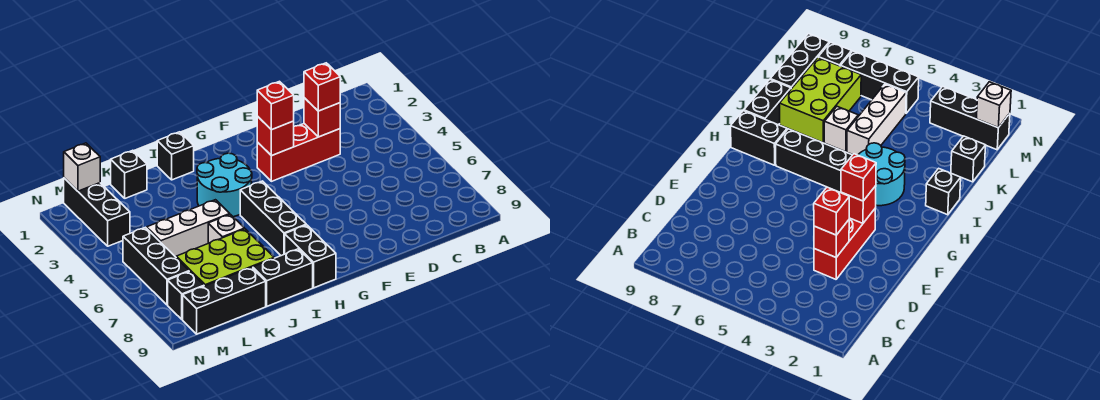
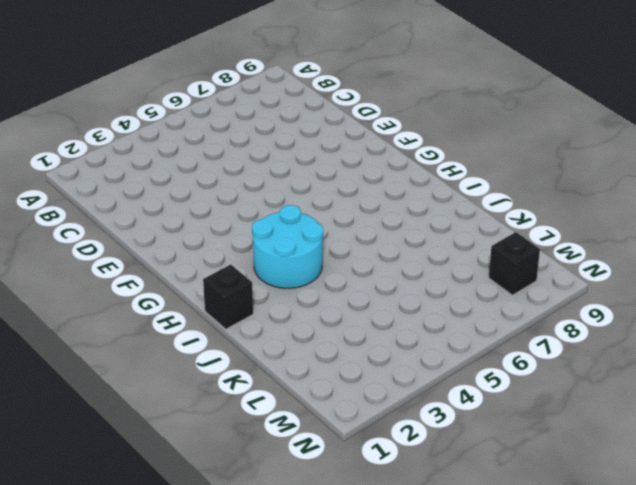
none -> red 1x3 brick [257,124,340,181]
none -> black 1x3 brick [240,181,306,256]
none -> black 1x2 brick [285,225,336,288]

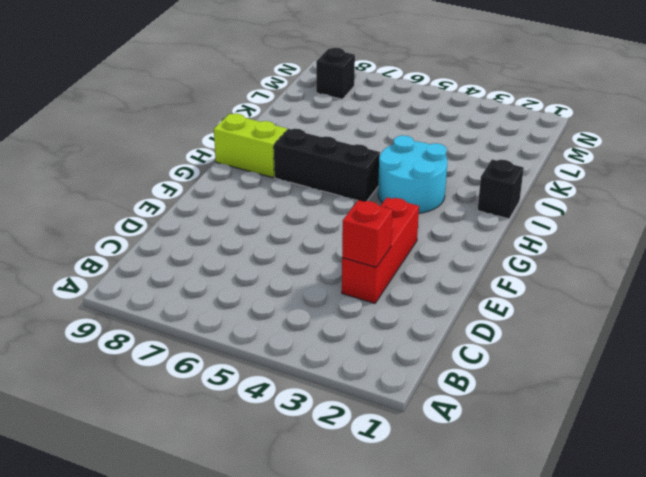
lime 1x2 brick [214,114,287,178] -> black 1x2 brick [285,225,336,288]
none -> black 1x2 brick [253,249,313,306]
none -> white 1x3 brick [147,200,230,257]
none -> white 1x1 brick [208,214,245,243]

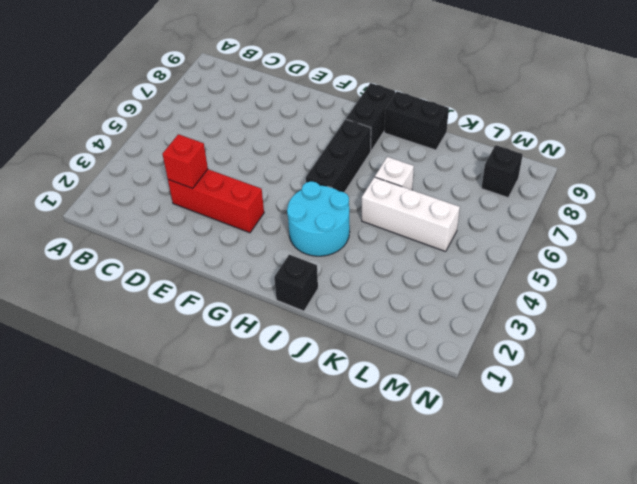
none -> lime 2x3 brick [176,229,274,286]
none -> black 1x1 brick [111,150,147,198]
none -> black 1x3 brick [183,268,266,334]

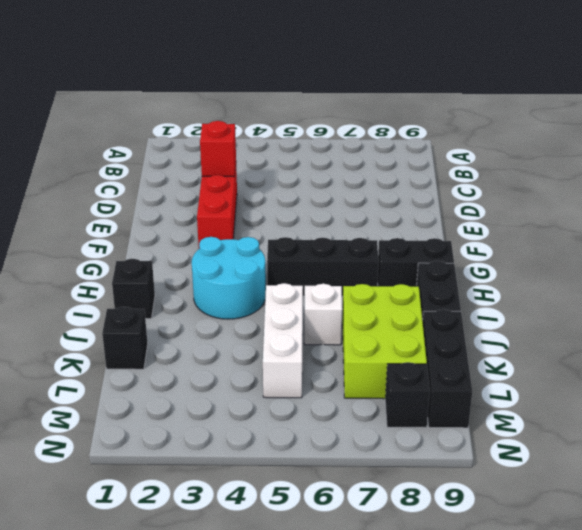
none -> black 1x3 brick [64,178,130,246]
none -> black 1x3 brick [123,227,189,305]
none -> red 1x1 brick [257,116,294,156]

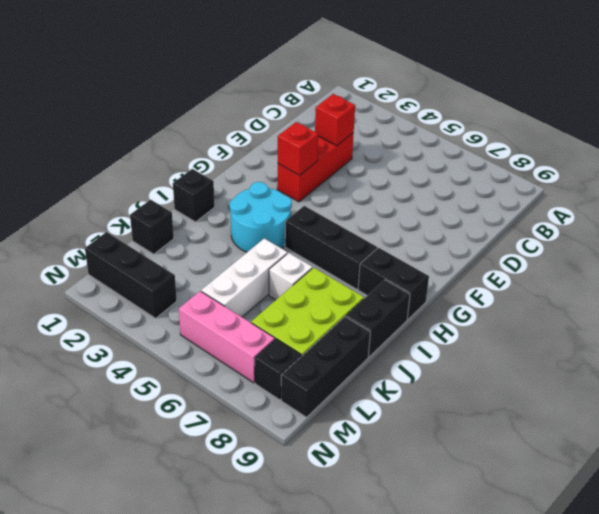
pink 1x3 brick [179,291,275,383] -> black 1x3 brick [123,227,189,305]
none -> white 1x1 brick [64,143,100,191]
none -> red 1x1 brick [304,63,340,111]
none -> red 1x1 brick [257,81,294,130]

